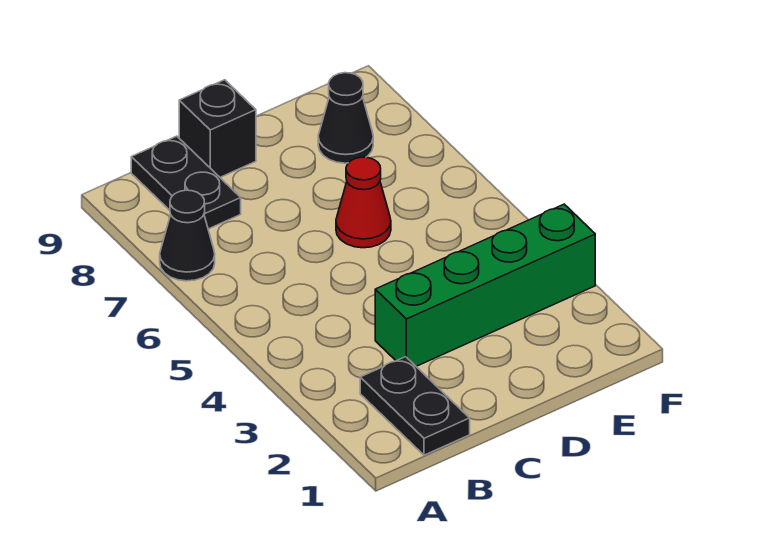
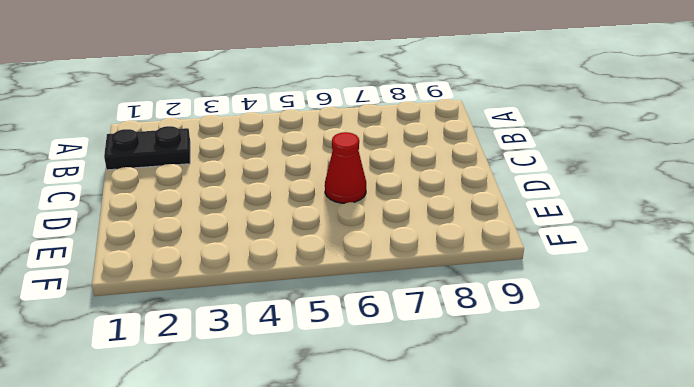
none -> black 1x1 cone [160,190,215,281]
none -> black 1x2 plate [131,136,241,229]

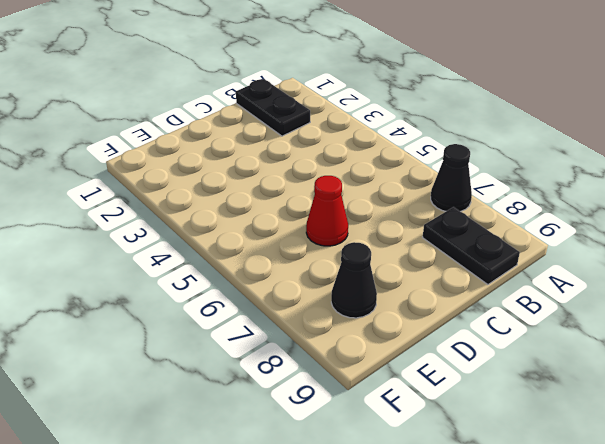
none -> green 1x4 brick [375,204,595,366]
none -> black 1x1 brick [179,80,256,177]

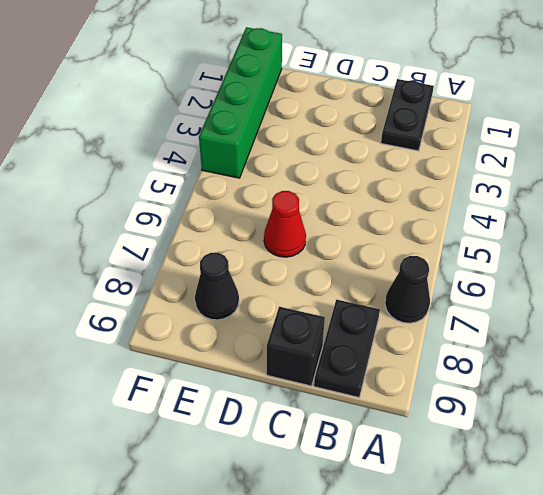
green 1x4 brick [199,27,282,178] -> green 1x4 brick turned to [375,204,595,366]

